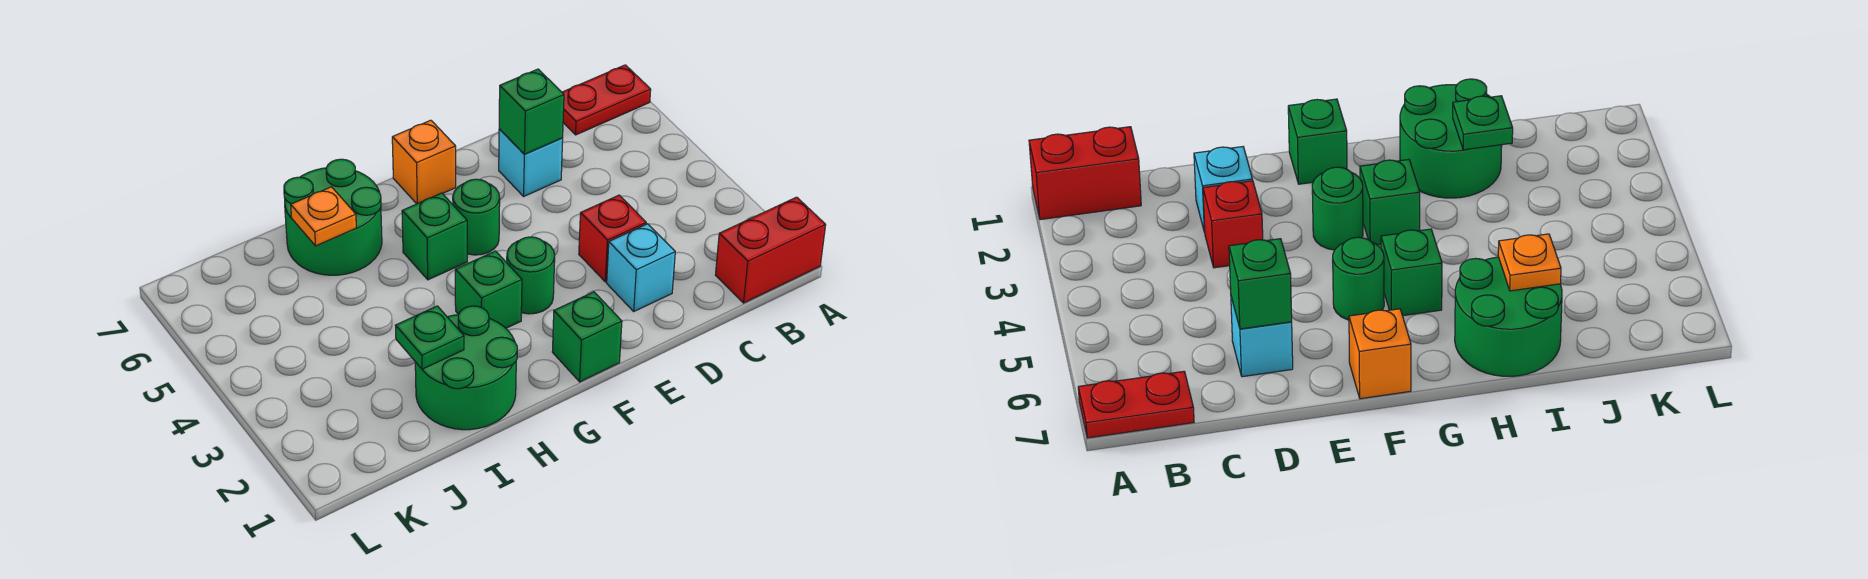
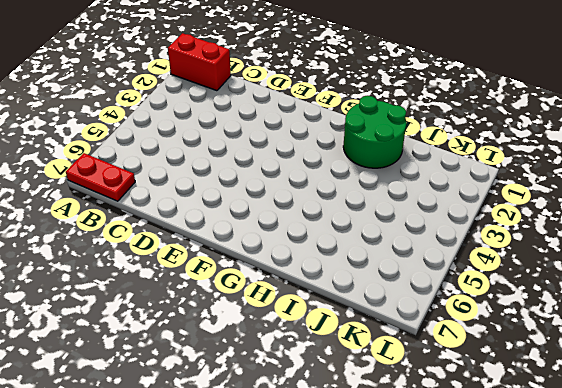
none -> cyan 1x1 brick [607,224,675,311]
none -> red 1x1 brick [579,195,646,282]
none -> cyan 1x1 brick [499,129,563,196]

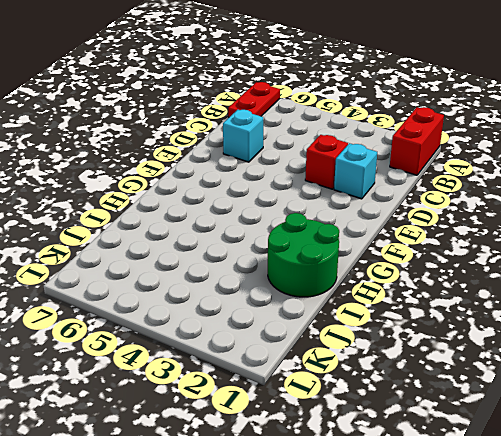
none -> green 1x1 brick [552,292,622,382]
none -> green 1x1 round brick [507,237,555,314]
none -> green 1x1 round brick [453,179,500,255]

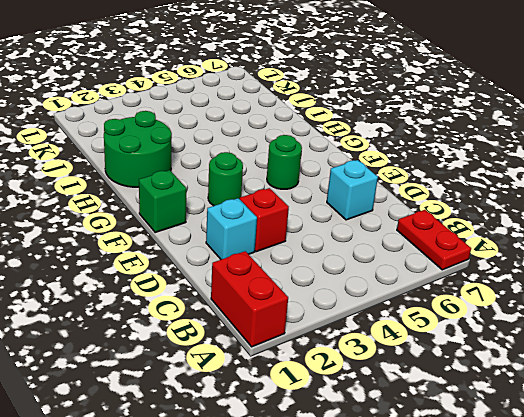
none -> orange 1x1 brick [392,120,456,204]
none -> green 1x1 brick [455,251,522,328]
none -> green 1x1 brick [402,193,467,280]

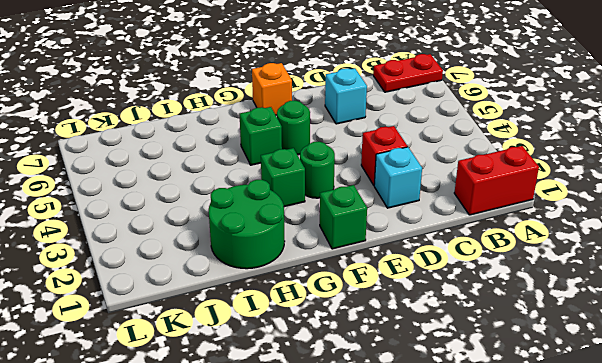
none -> green 2x2 round brick [284,159,382,275]
none -> green 1x1 brick [499,69,564,154]
none -> green 1x1 plate [396,306,464,369]

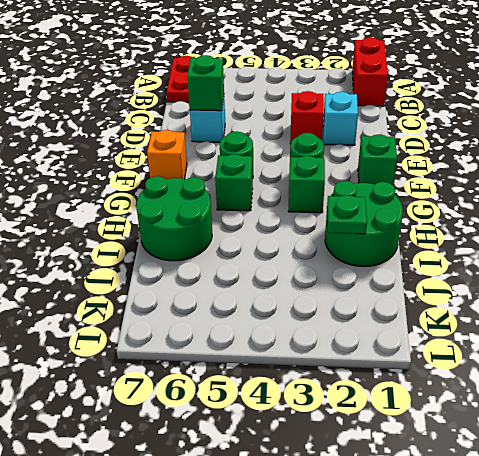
none -> orange 1x1 plate [291,187,356,246]

